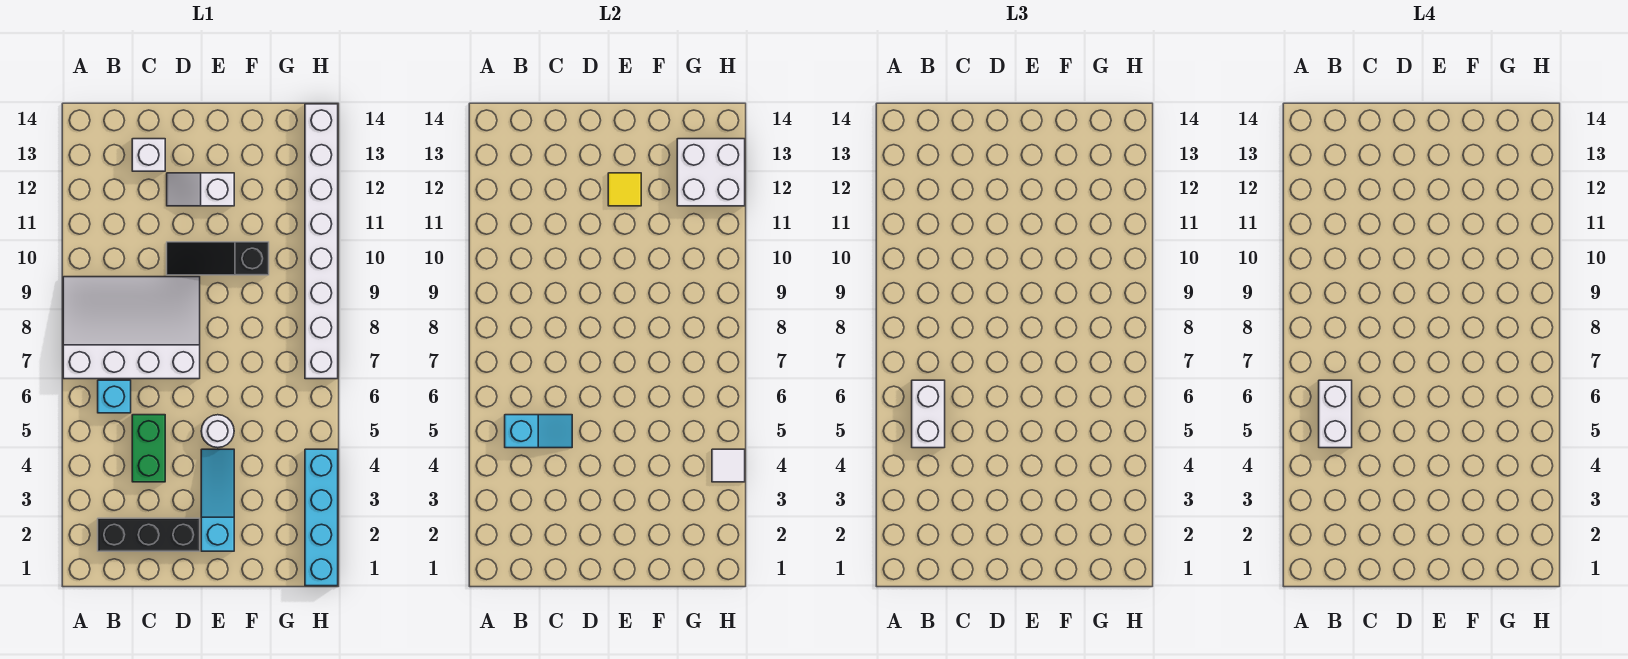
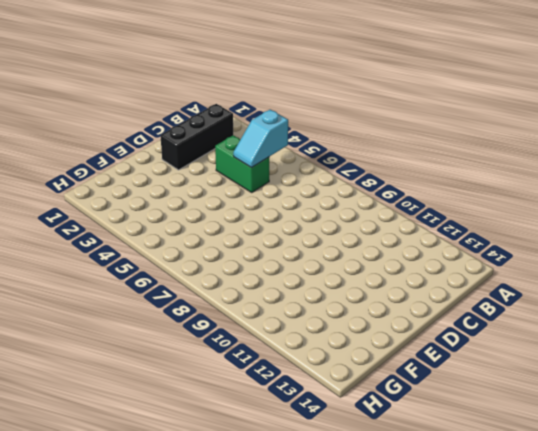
none -> white 3x4 slope [63,277,200,379]
none -> cyan 1x1 brick [98,380,131,413]
none -> white 1x1 brick [132,139,165,171]

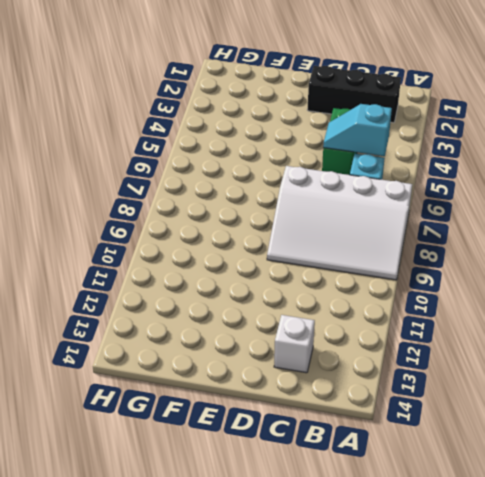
none -> black 1x3 slope [167,242,269,275]
none -> white 1x2 slope [167,173,234,206]
none -> cyan 1x3 slope [201,449,234,551]

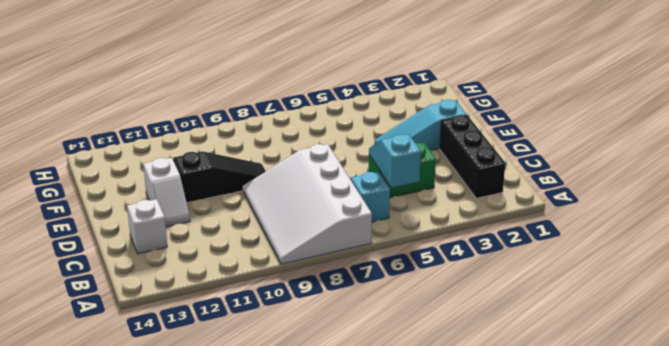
black 1x3 slope [174,152,266,203] -> black 1x3 slope turned to [167,242,269,275]
none -> white 1x1 round brick [201,415,234,448]
none -> cyan 1x4 brick [305,449,338,586]
none -> white 1x8 brick [305,104,338,379]

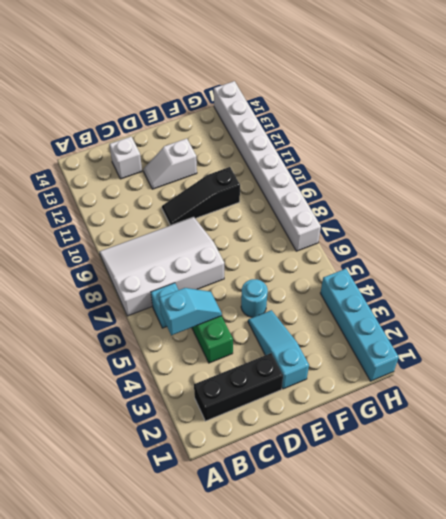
cyan 1x1 round brick [241,279,268,317] -> white 1x1 round brick [201,415,234,448]
none -> yellow 1x1 tile [608,173,641,206]
none -> white 2x2 brick [677,139,745,206]
none -> white 1x1 tile [712,449,745,482]

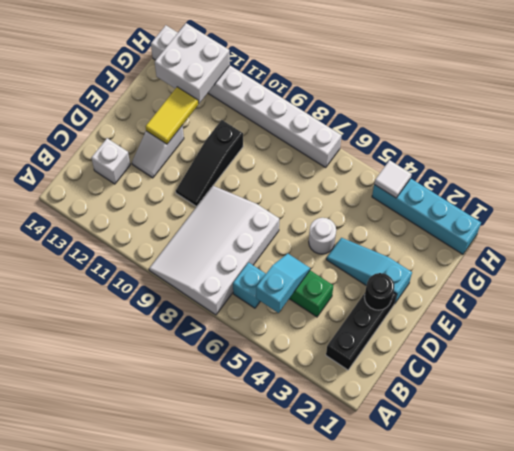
black 1x1 round brick [365,273,394,310] -> none
yellow 1x2 tile [146,87,198,144] -> yellow 1x1 tile [608,173,641,206]
none -> white 1x2 brick [912,380,945,448]
none -> white 1x2 brick [1319,380,1352,448]

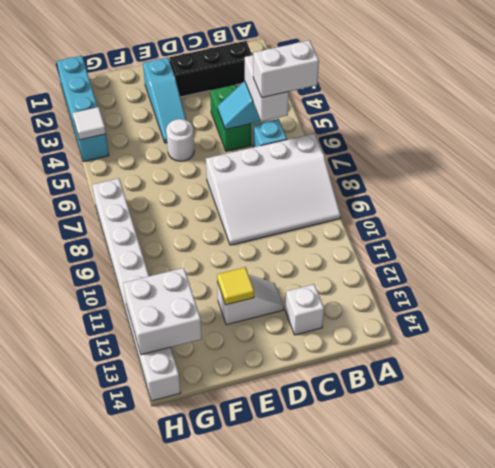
white 1x2 brick [253,40,319,98] -> white 1x2 brick turned to [1319,380,1352,448]
none -> black 1x3 slope [167,242,269,275]

